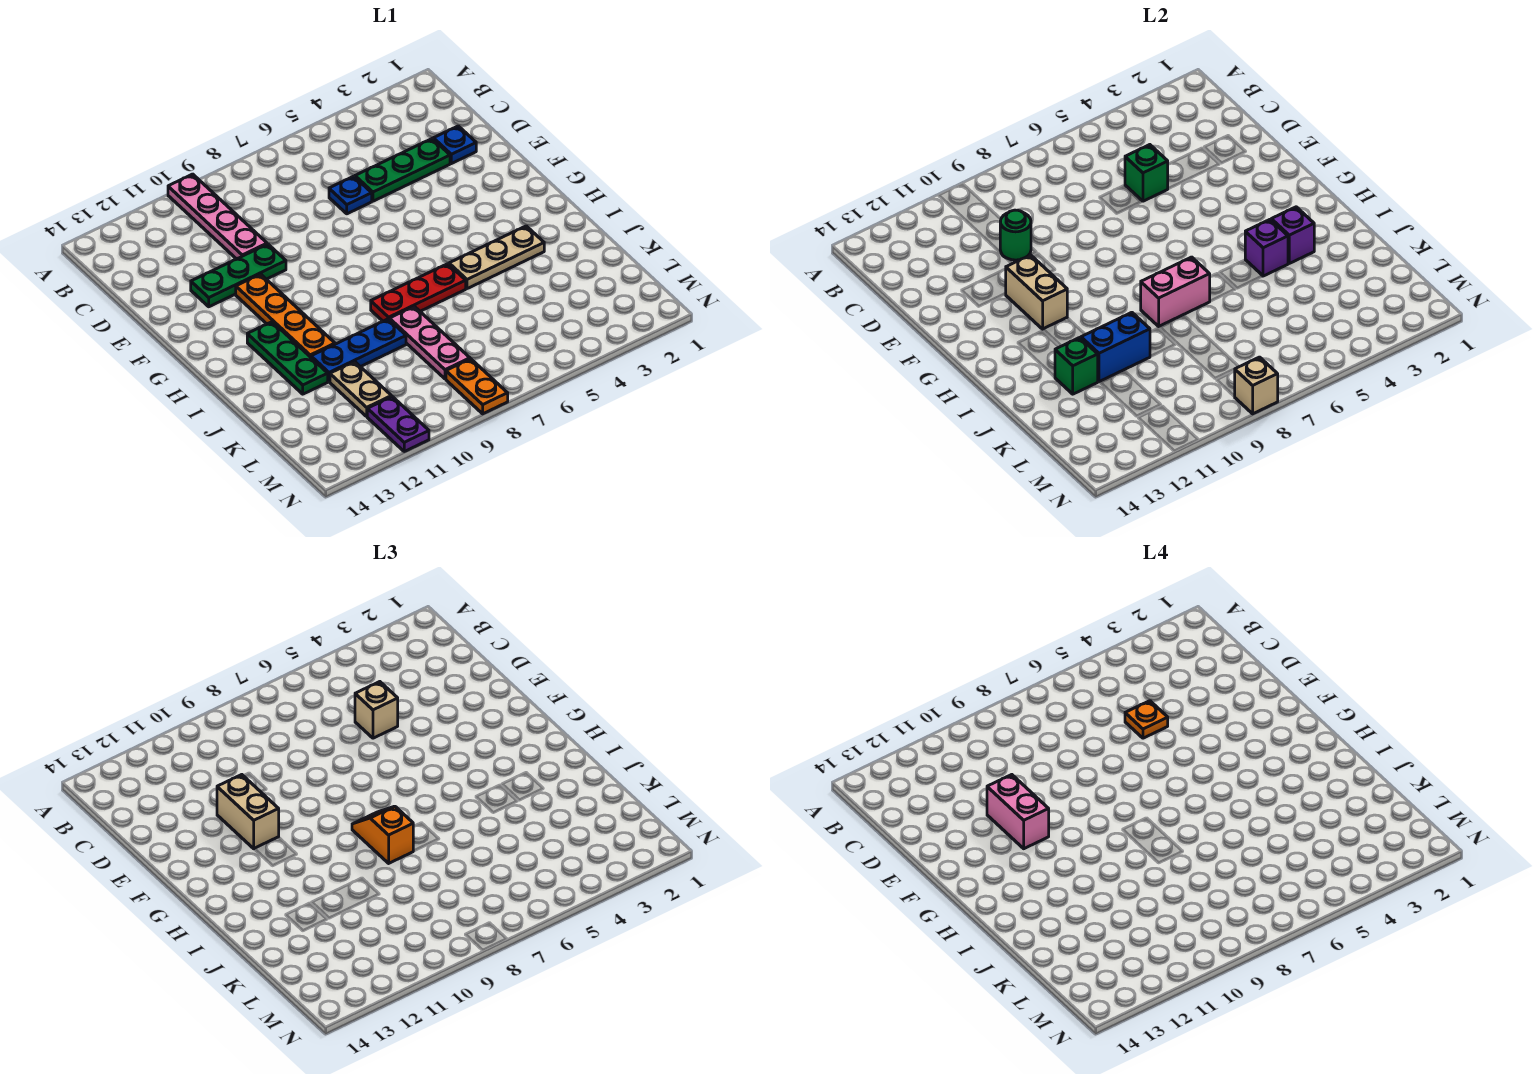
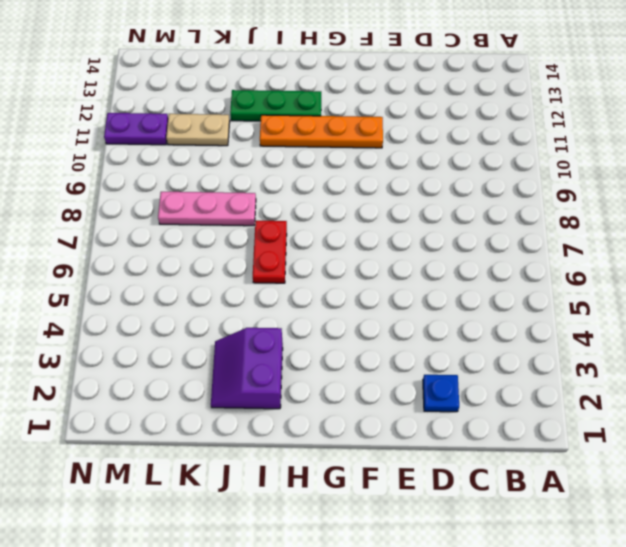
purple 2x2 slope [211,328,283,409] -> tan 1x3 plate [449,226,544,289]
red 1x2 plate [253,221,287,283] -> red 1x3 plate [371,264,466,321]
none -> pink 1x4 plate [168,174,267,259]
none -> green 1x3 plate [355,139,450,201]
none -> blue 1x1 plate [329,176,372,214]

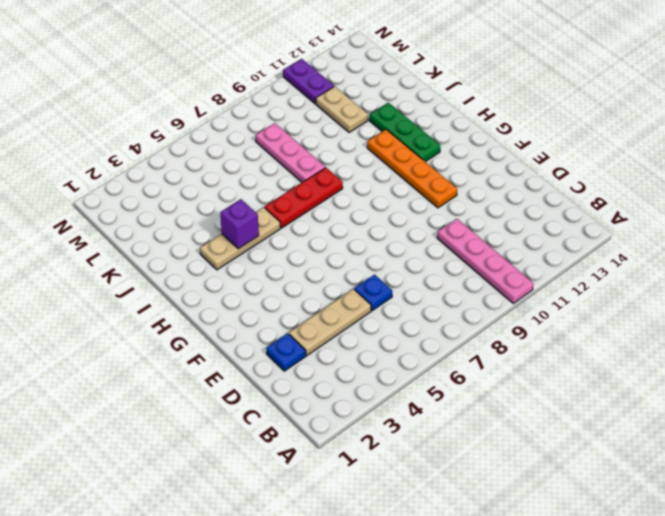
tan 1x3 plate [289,289,371,356] -> green 1x3 plate [355,139,450,201]
none -> green 1x3 plate [191,244,286,307]
none -> blue 1x3 plate [311,319,406,382]
none -> orange 1x2 plate [446,359,508,414]

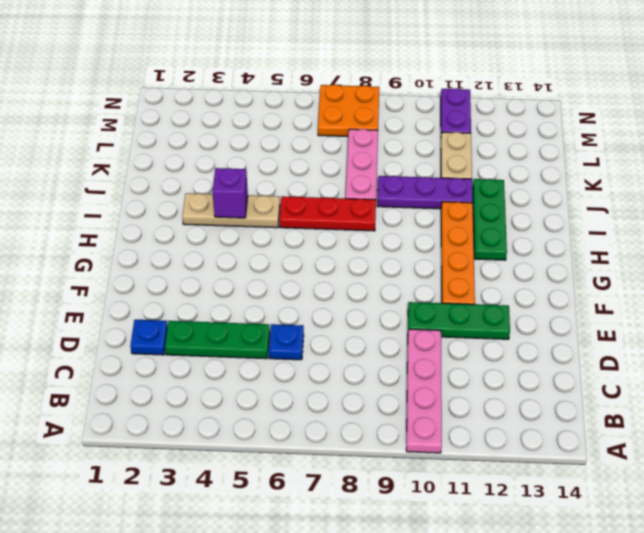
purple 1x3 plate [377,176,473,209] -> blue 1x3 plate [311,319,406,382]
orange 2x2 plate [318,85,379,137] -> orange 1x2 plate [446,359,508,414]
none -> green 1x1 brick [1125,145,1168,201]
none -> green 1x1 round brick [1000,210,1031,260]
none -> tan 1x2 brick [1005,255,1067,329]

